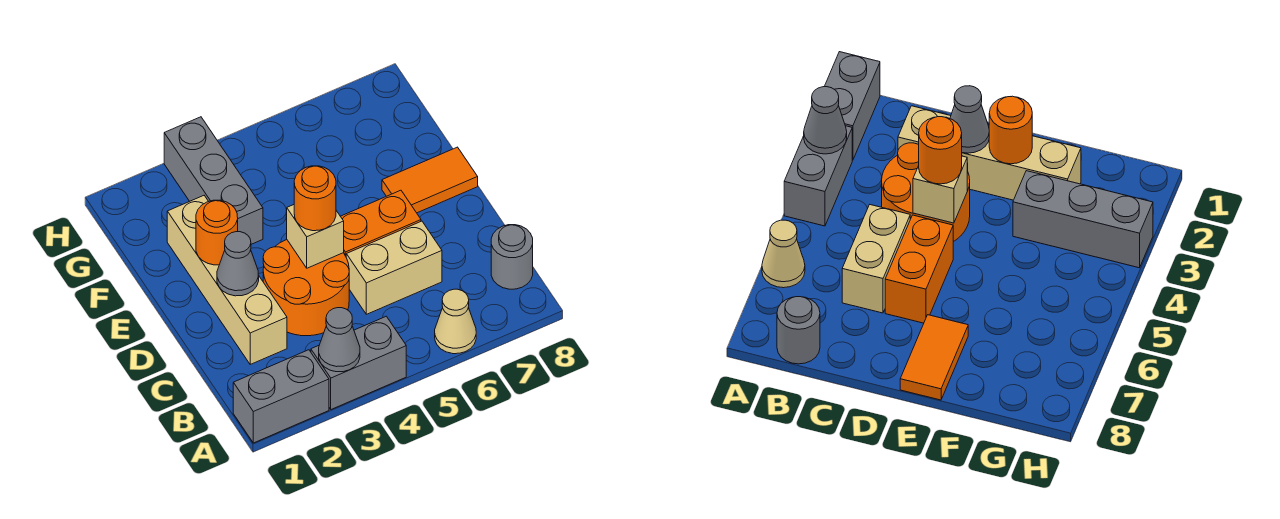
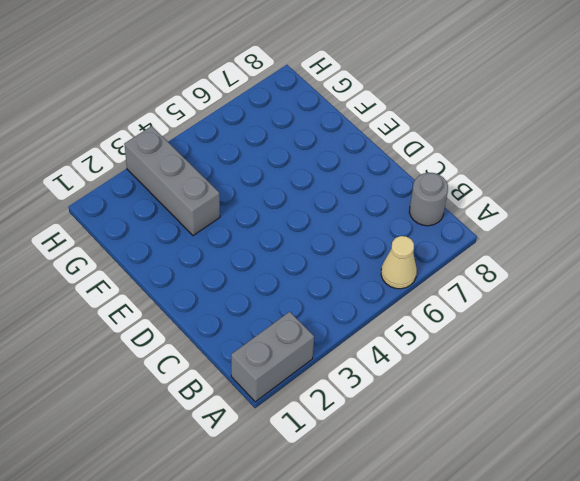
none -> grey 1x2 brick [311,316,406,409]
none -> tan 1x4 brick [167,196,287,364]
none -> orange 2x2 round brick [263,240,349,336]

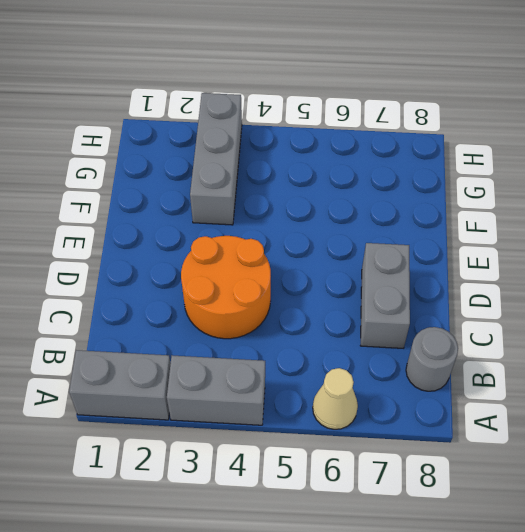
grey 1x2 brick [361,243,410,348] -> none
none -> tan 1x4 brick [167,196,287,364]
none -> tan 1x2 brick [346,221,442,314]
none -> orange 1x2 brick [340,190,421,256]

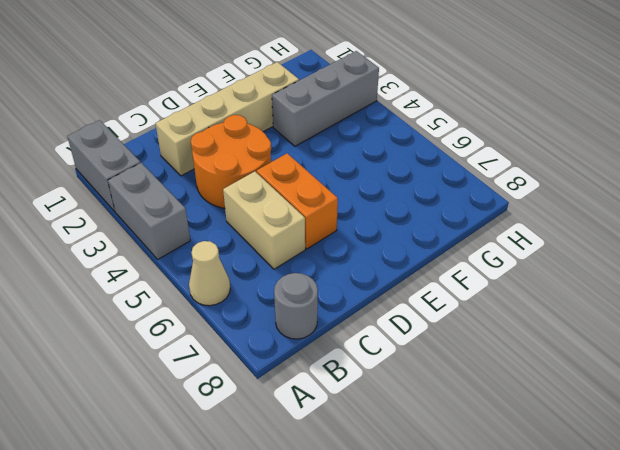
none -> orange 1x2 tile [382,147,478,213]
none -> grey 1x1 cone [319,308,360,372]
none -> grey 1x1 cone [217,232,259,296]

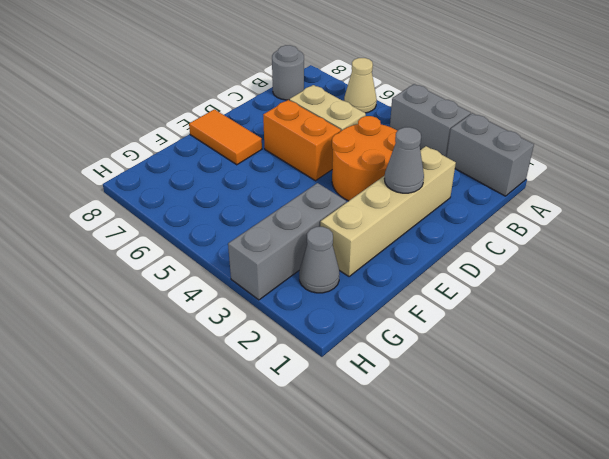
grey 1x1 cone [299,227,340,293] -> grey 1x1 cone moved to [319,308,360,372]
none -> tan 1x1 brick [287,205,344,268]
none -> orange 1x1 round brick [196,200,238,265]
none -> orange 1x1 round brick [294,166,336,231]

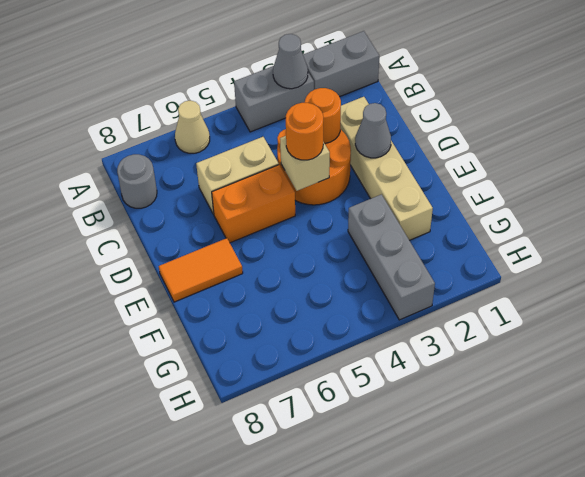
orange 1x1 round brick [305,88,341,143] -> orange 1x1 round brick moved to [196,200,238,265]

